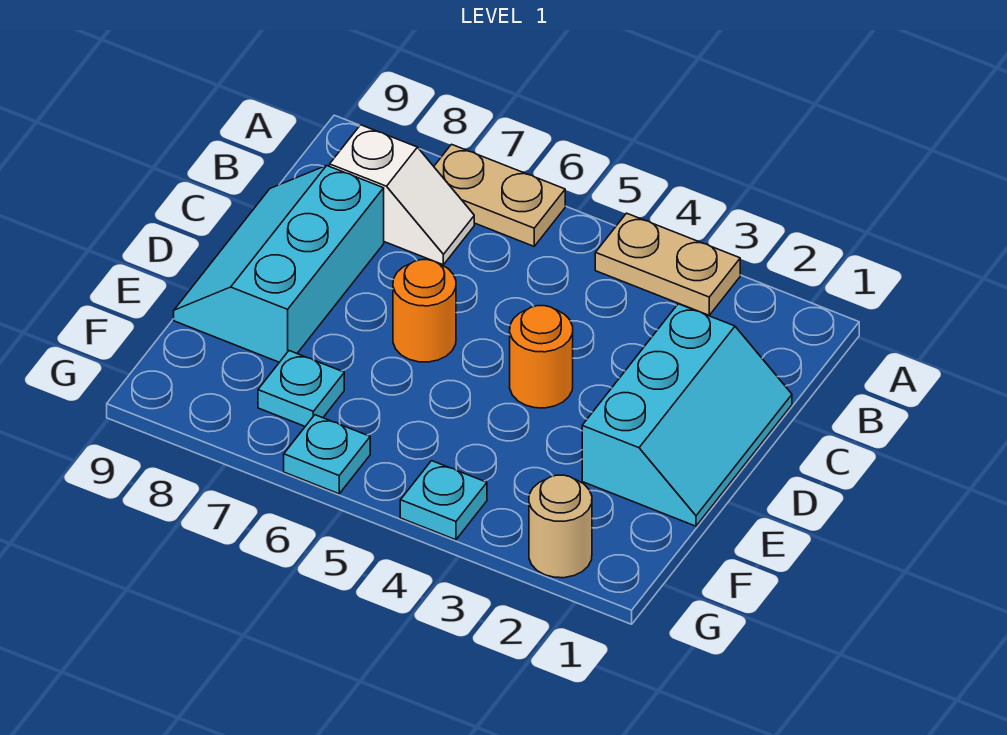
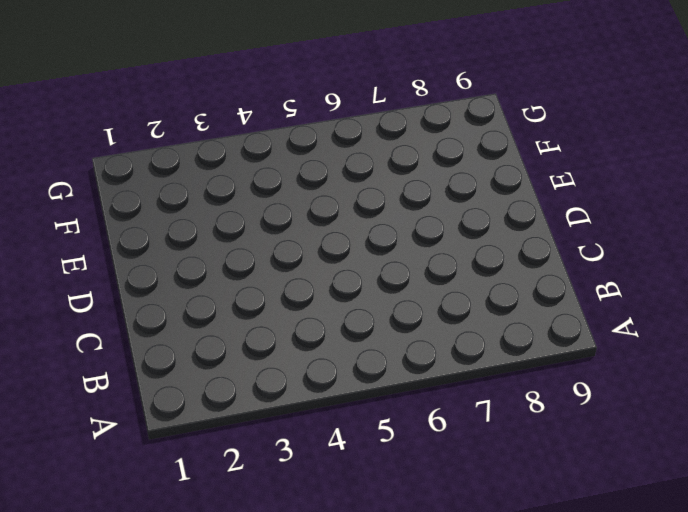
none -> tan 1x2 plate [595,213,740,315]
none -> tan 1x2 plate [434,144,565,246]

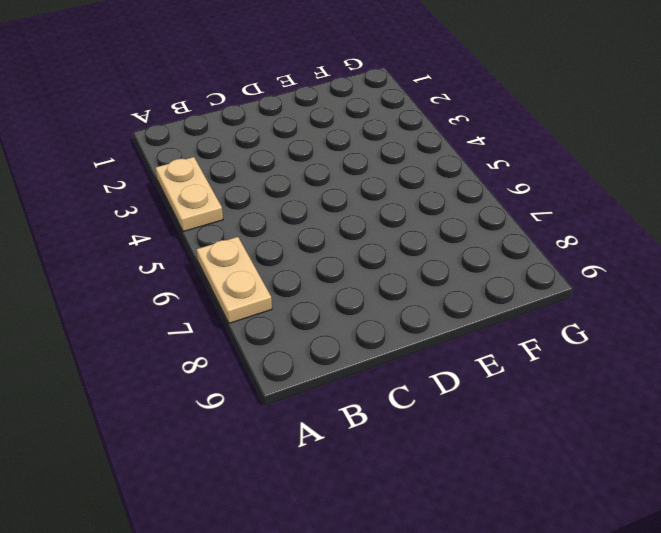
none -> white 1x2 slope [330,125,474,265]
none -> cyan 2x3 slope [582,304,792,526]

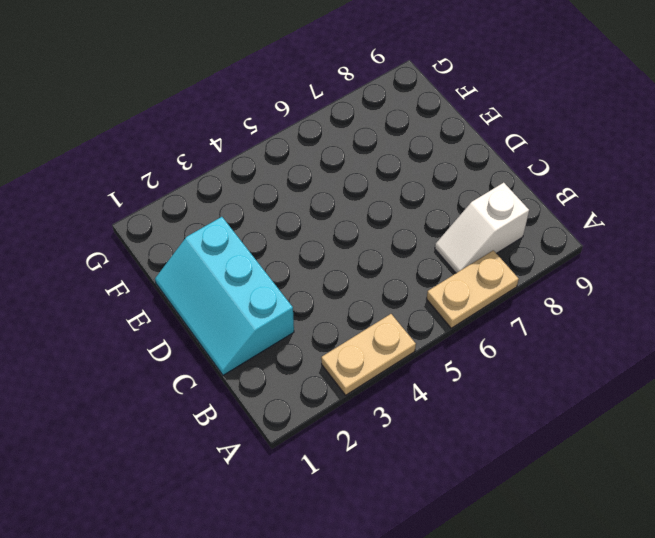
none -> cyan 2x3 slope [174,166,384,362]
none -> orange 1x1 round brick [510,306,573,408]

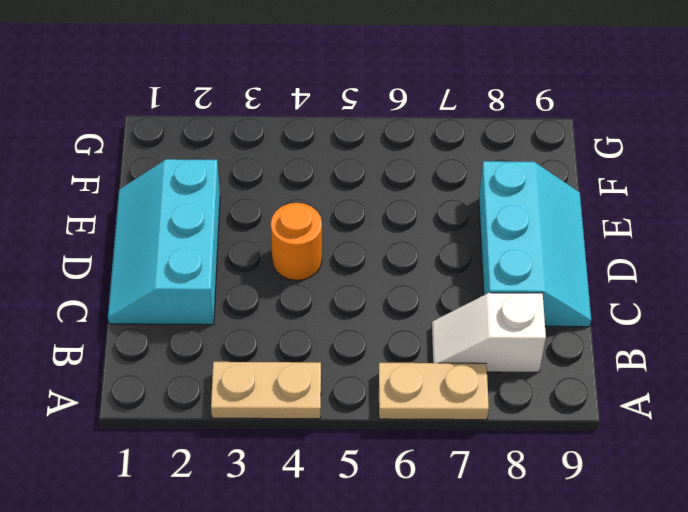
none -> orange 1x1 round brick [393,260,456,362]
none -> cyan 1x1 plate [258,351,344,426]

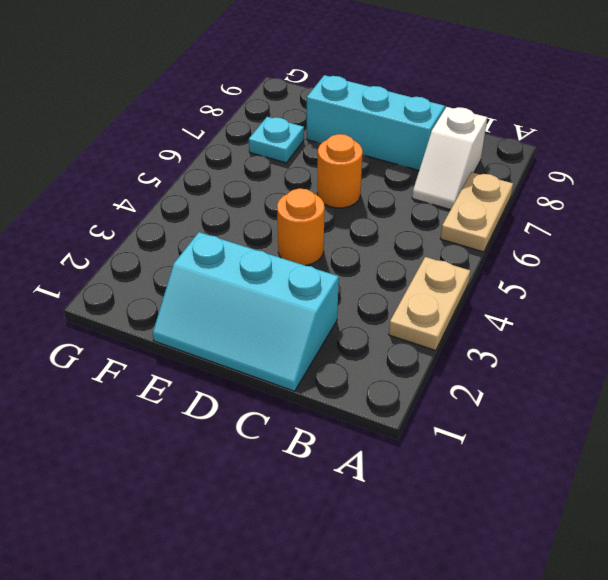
none -> tan 1x1 round brick [529,475,592,578]
none -> cyan 1x1 plate [400,461,487,540]

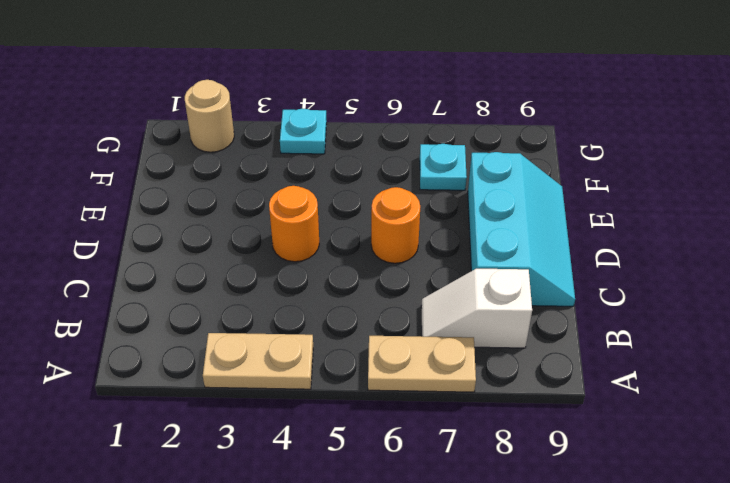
none -> cyan 2x3 slope [582,304,792,526]
none -> cyan 1x1 plate [284,415,370,494]

